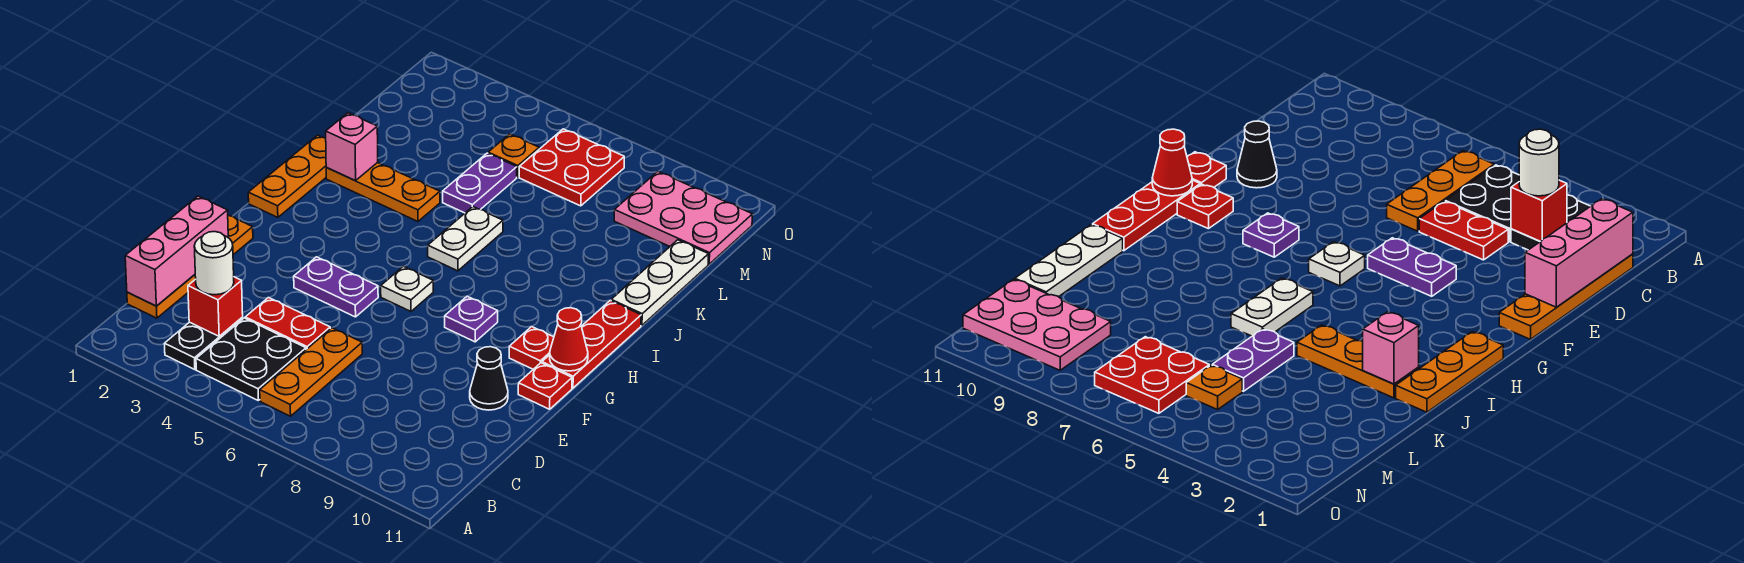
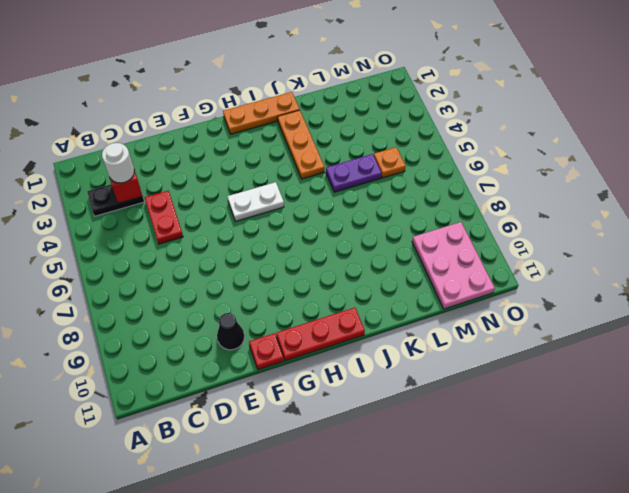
white 1x2 plate [227,182,284,221] -> white 1x2 plate moved to [428,207,503,271]
none -> black 2x2 plate [196,318,306,400]
none -> orange 1x3 plate [260,328,362,416]
none -> orange 1x4 plate [127,215,253,318]

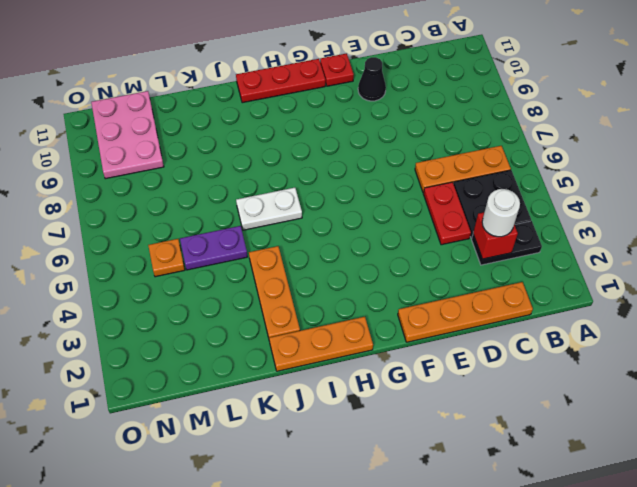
none -> purple 1x2 plate [294,257,378,317]
none -> white 1x1 plate [381,266,433,311]
none -> purple 1x1 plate [445,296,498,342]

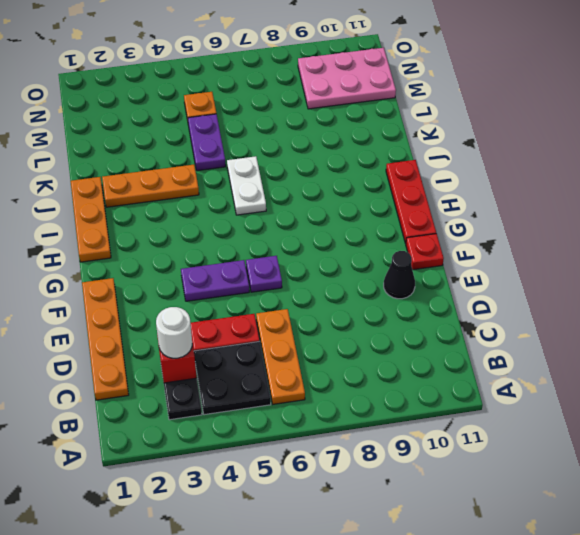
purple 1x1 plate [246,256,282,292] -> purple 1x1 plate moved to [445,296,498,342]
none -> white 1x1 plate [381,266,433,311]
none -> red 1x1 plate [509,327,554,369]
none -> white 1x3 plate [611,240,709,325]

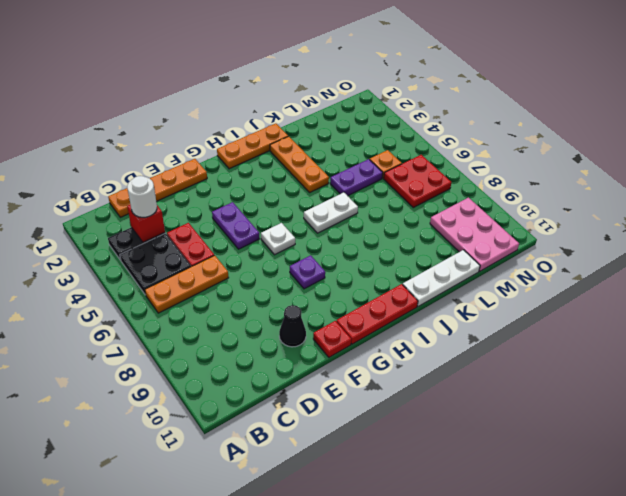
none -> red 1x1 plate [509,327,554,369]
none -> pink 1x3 brick [125,196,228,306]
none -> red 1x1 cone [550,308,588,371]

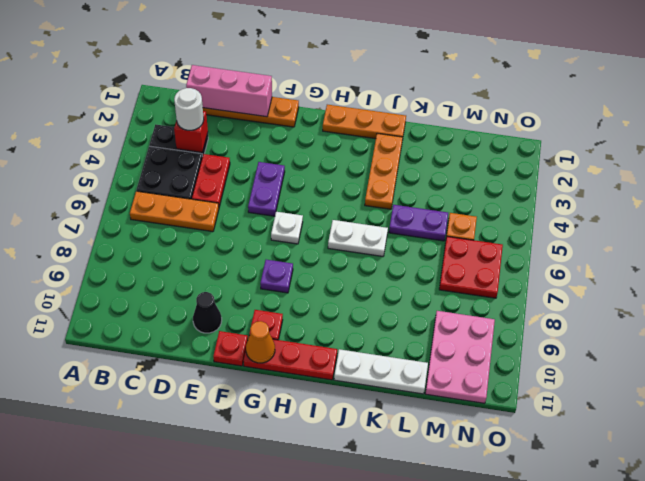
orange 1x1 cone [246,321,275,363] -> red 1x1 cone [550,308,588,371]
none -> pink 1x1 brick [326,113,378,181]

